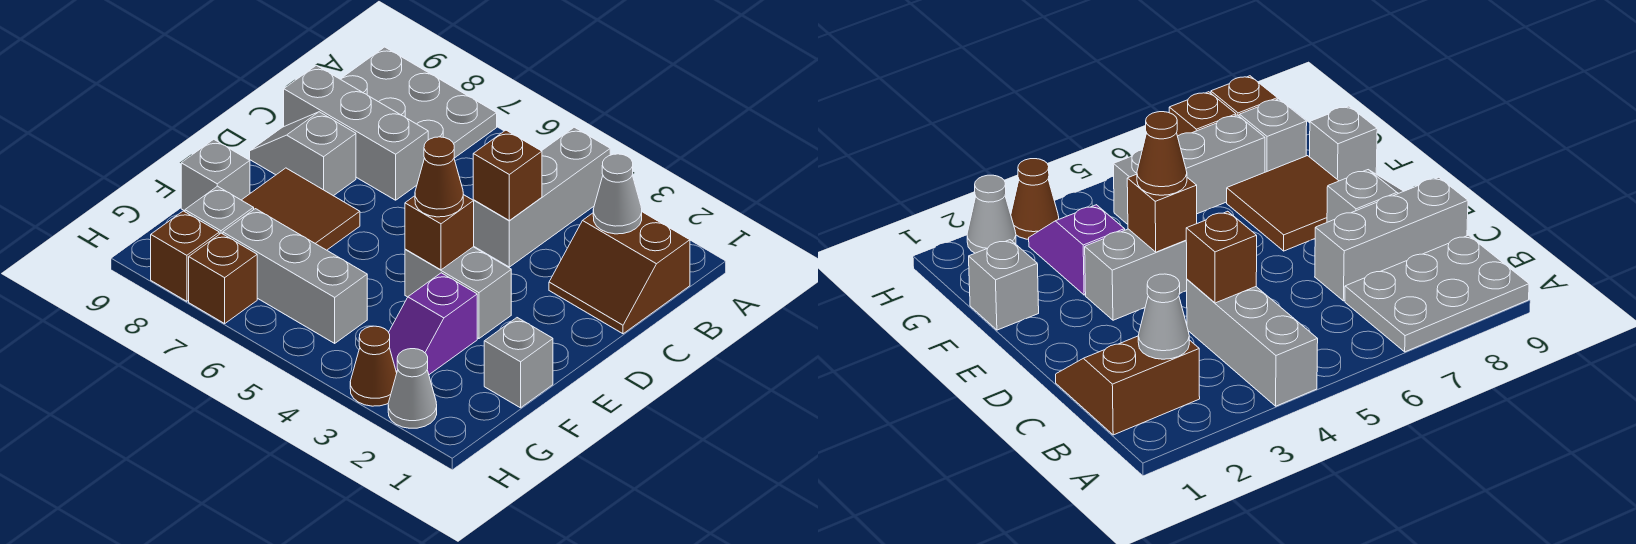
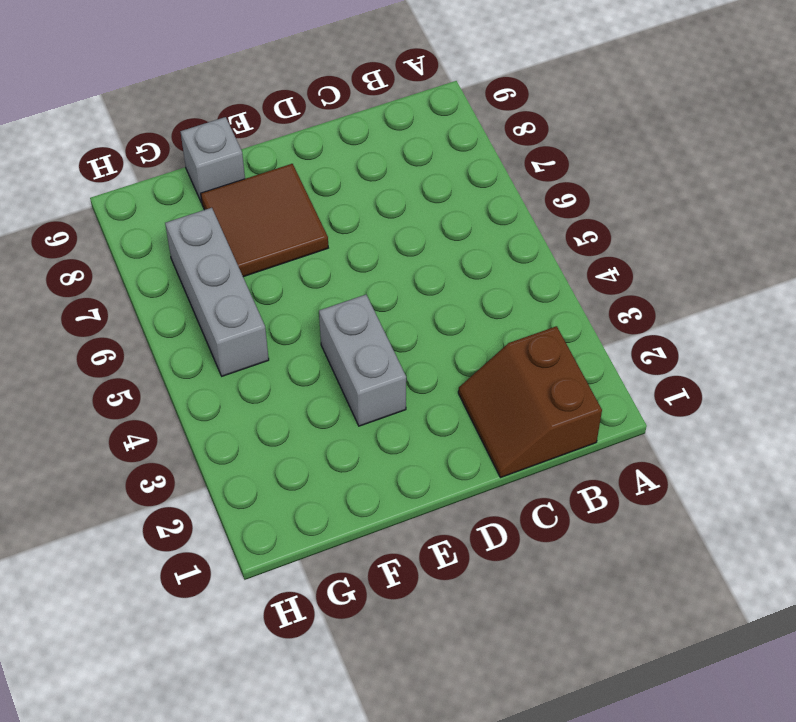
none -> grey 1x3 brick [473,127,610,267]
none -> grey 2x3 plate [341,47,497,158]
none -> grey 1x3 brick [284,65,428,200]

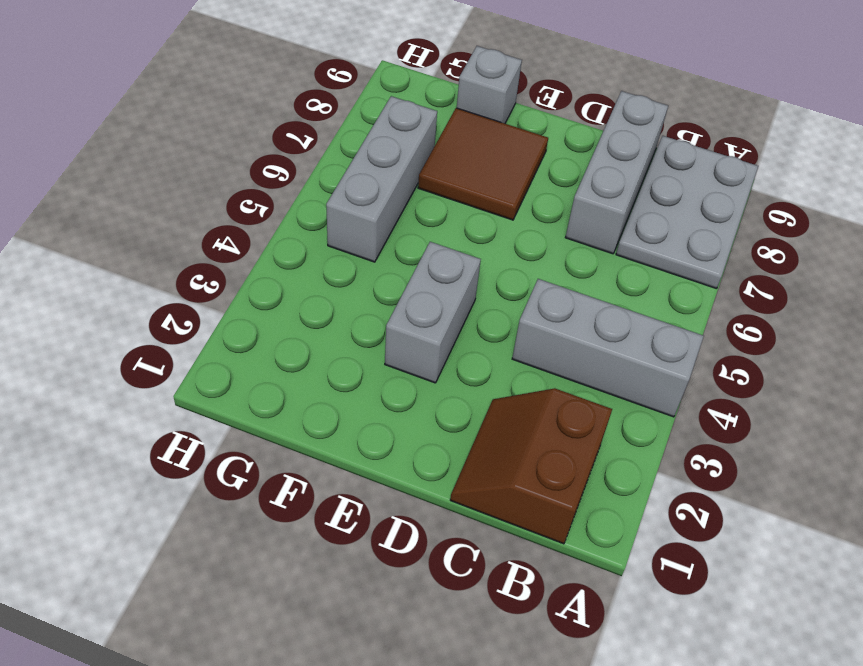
none -> grey 1x2 slope [250,112,356,196]
none -> grey 1x1 brick [484,318,553,408]
none -> purple 1x2 slope [389,273,477,375]

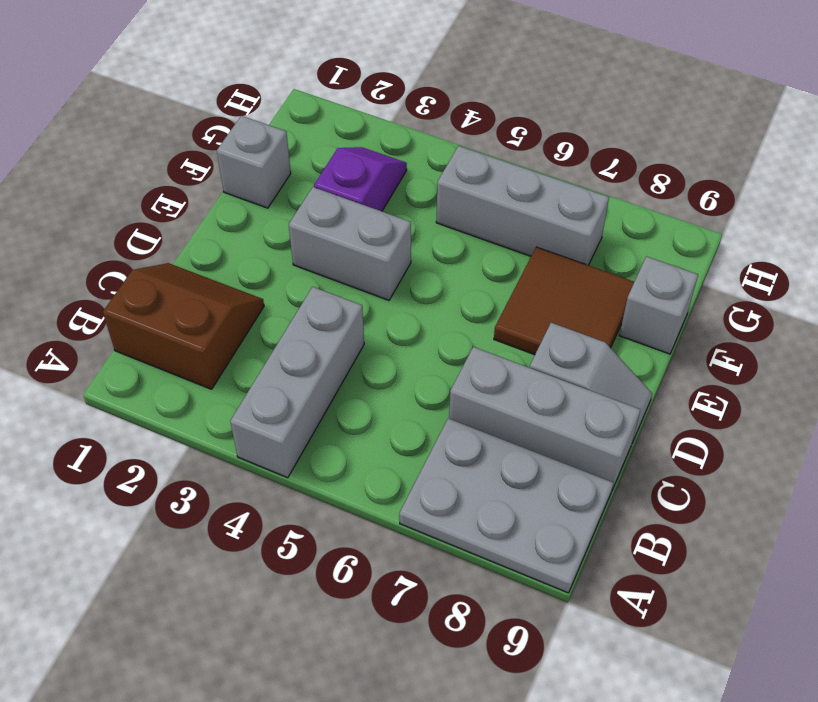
none -> grey 1x1 brick [185,186,254,234]
none -> grey 1x1 cone [388,349,437,428]
none -> brown 1x1 cone [350,326,397,406]

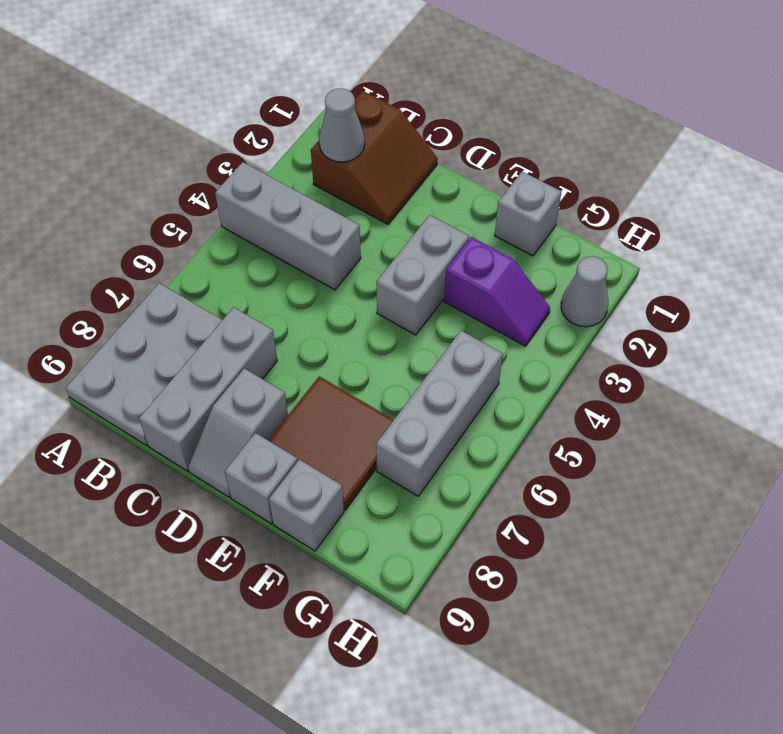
grey 1x1 brick [225,433,298,524] -> grey 1x1 brick moved to [185,186,254,234]
none -> brown 1x1 cone [350,326,397,406]
none -> brown 1x1 brick [189,233,257,324]
none -> brown 1x1 brick [151,211,219,301]

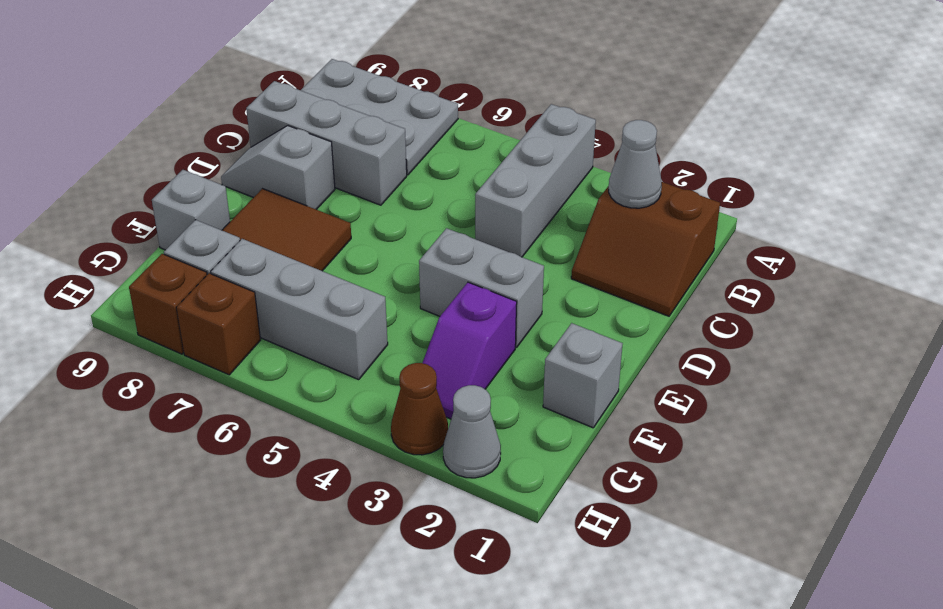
none -> brown 1x1 brick [473,130,542,220]
none -> brown 1x1 brick [405,195,474,270]
none -> brown 1x1 cone [415,137,463,217]

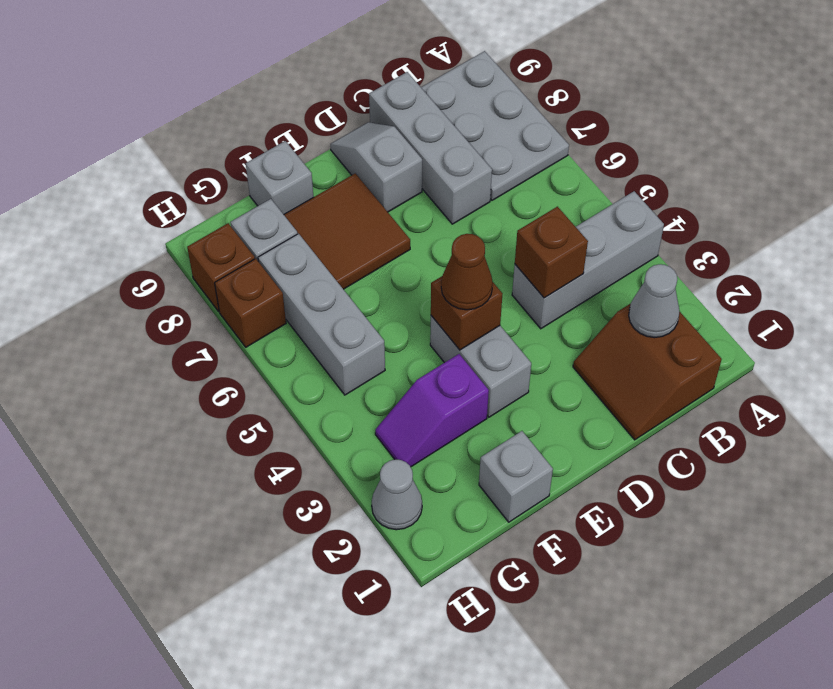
none -> brown 1x1 cone [350,326,397,406]

